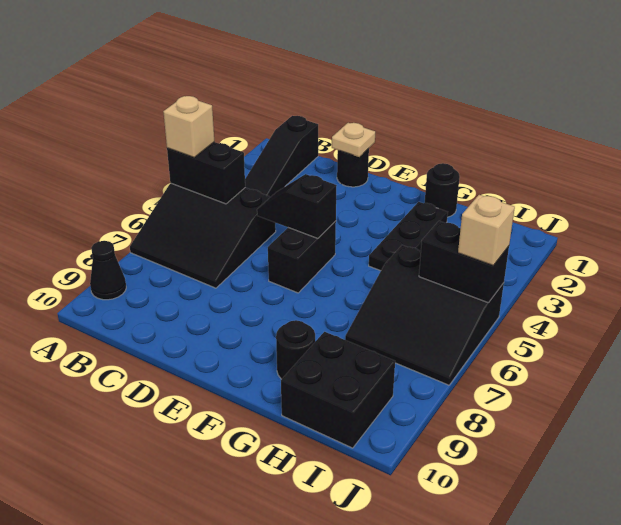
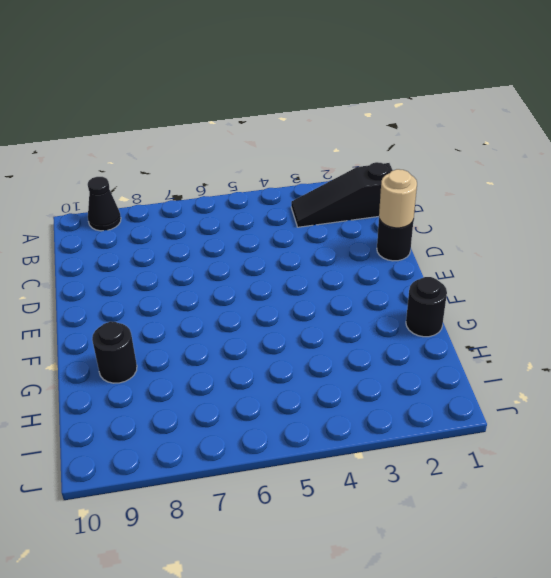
tan 1x1 round brick [379,169,417,228] -> tan 1x1 plate [332,123,375,157]
none -> black 3x3 slope [130,183,276,288]
none -> black 1x2 brick [268,221,336,293]
none -> black 1x3 plate [369,202,448,271]

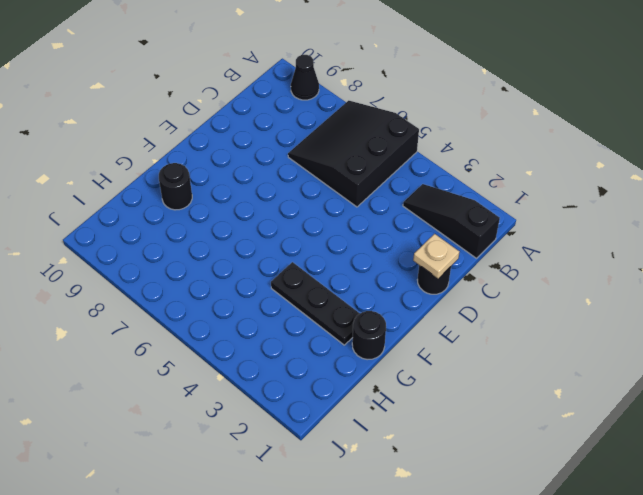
none -> black 1x2 brick [268,221,336,293]
none -> black 3x3 slope [345,245,504,385]
none -> black 2x2 brick [281,332,395,448]

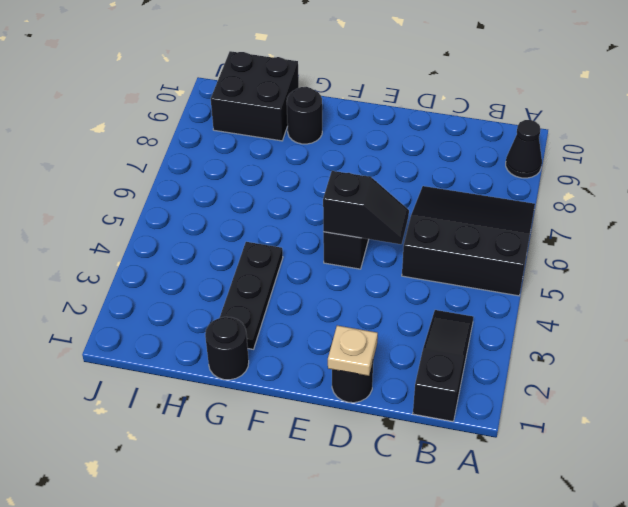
none -> black 3x3 slope [345,245,504,385]
none -> black 1x2 brick [167,142,245,204]
none -> black 1x2 brick [419,221,509,303]

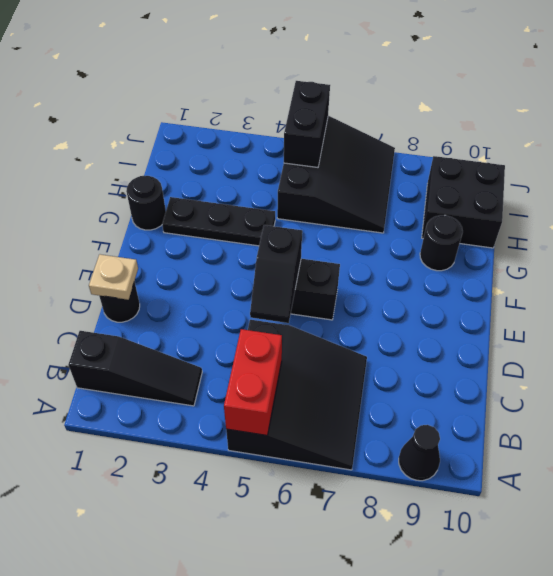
red 1x2 brick [224,329,282,436] -> black 1x2 brick [167,142,245,204]
none -> tan 1x1 brick [163,96,214,157]
none -> tan 1x1 brick [458,195,515,265]

